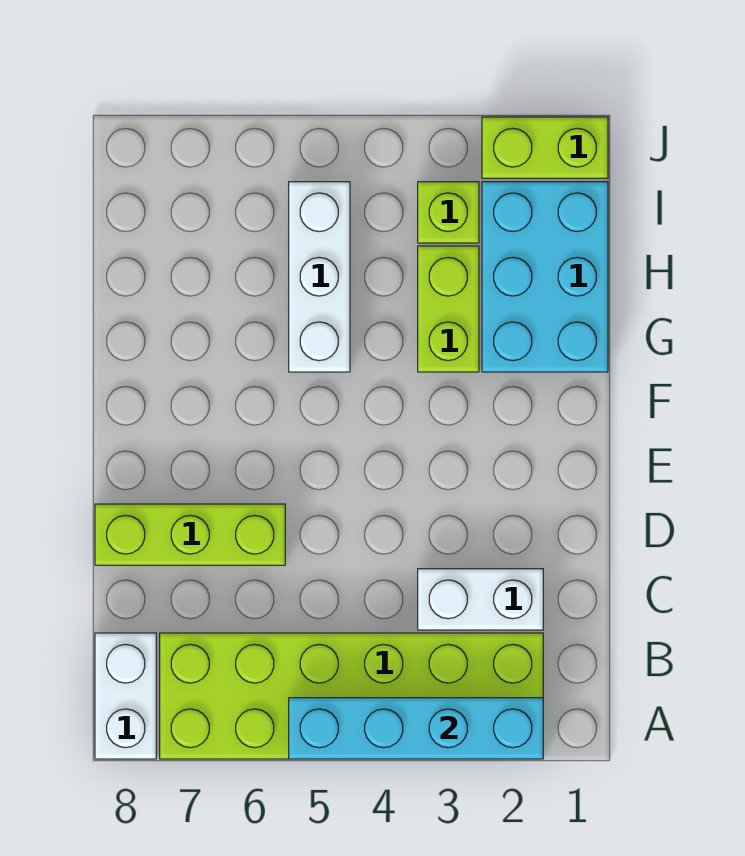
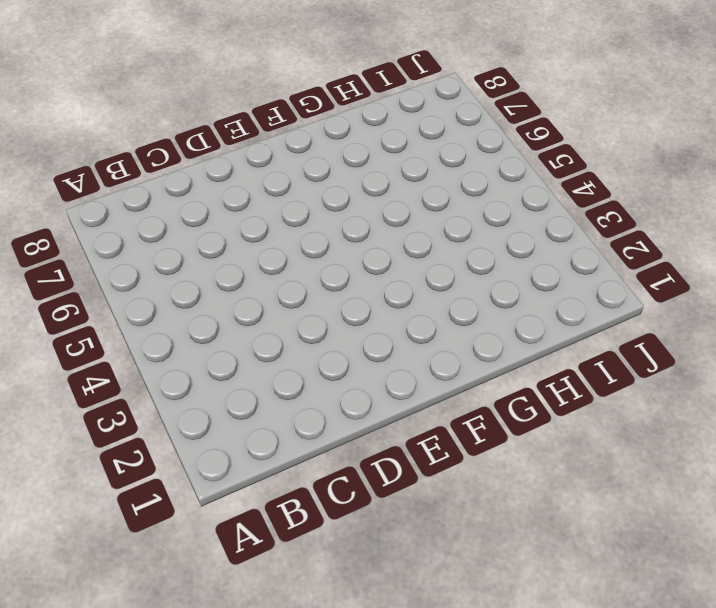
none -> lime 2x6 brick [160,633,543,759]
none -> white 1x2 brick [95,633,156,759]

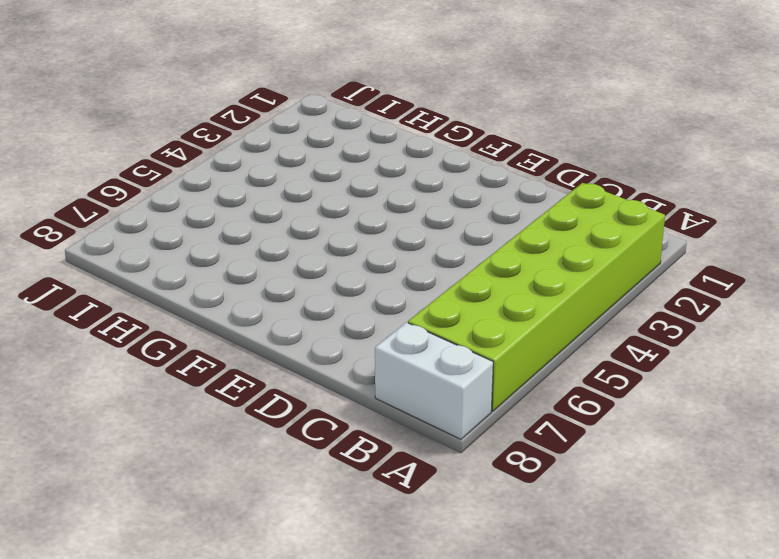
none -> white 1x2 brick [418,569,543,630]
none -> lime 1x3 brick [95,504,285,565]

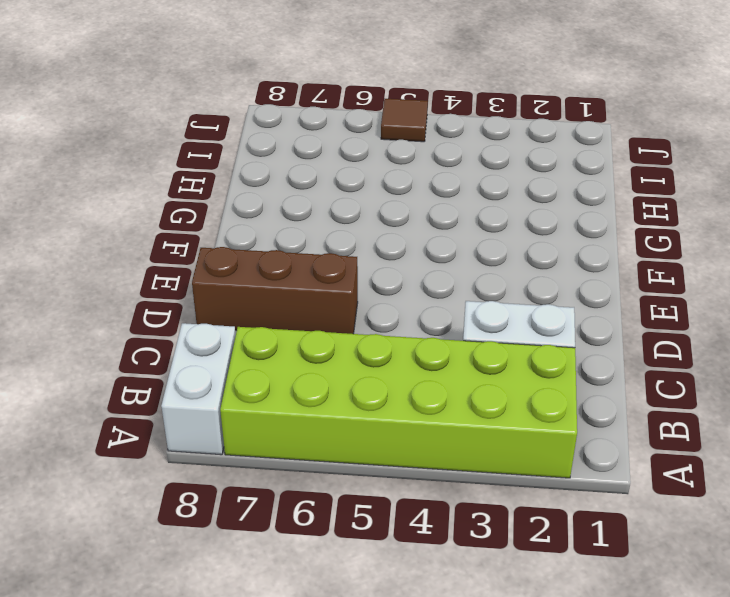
brown 1x3 brick [192,247,358,334] -> lime 1x3 brick [95,504,285,565]
brown 1x1 tile [381,99,428,142] -> none
none -> cyan 2x3 brick [482,182,608,372]
none -> lime 1x2 brick [418,246,479,372]

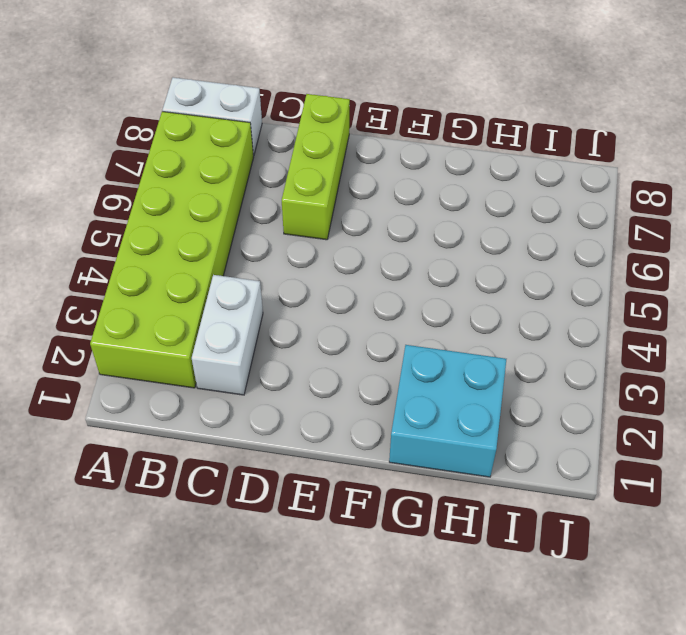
cyan 2x2 brick [389,345,506,477] -> cyan 2x3 brick [482,182,608,372]
none -> lime 1x2 brick [418,246,479,372]
none -> white 1x3 brick [289,182,350,372]

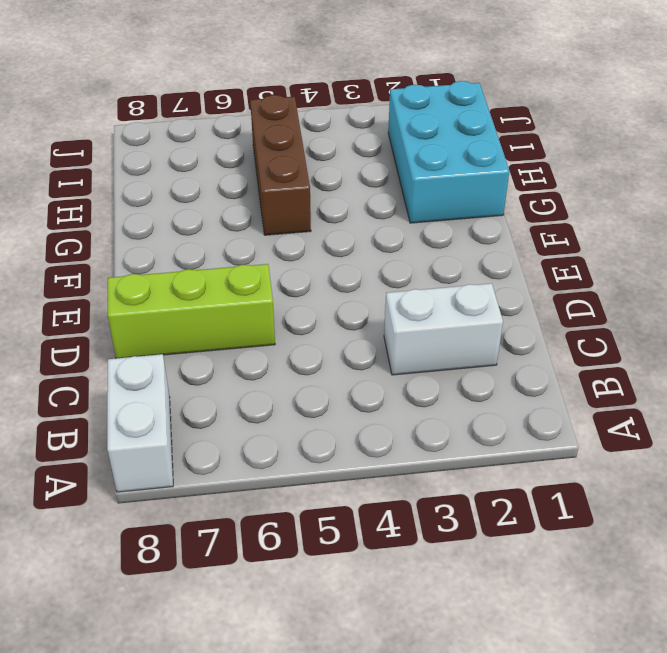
brown 1x3 brick [250,95,311,235] -> white 1x3 brick [289,182,350,372]
none -> lime 2x6 brick [160,633,543,759]
none -> lime 1x2 brick [418,246,479,372]

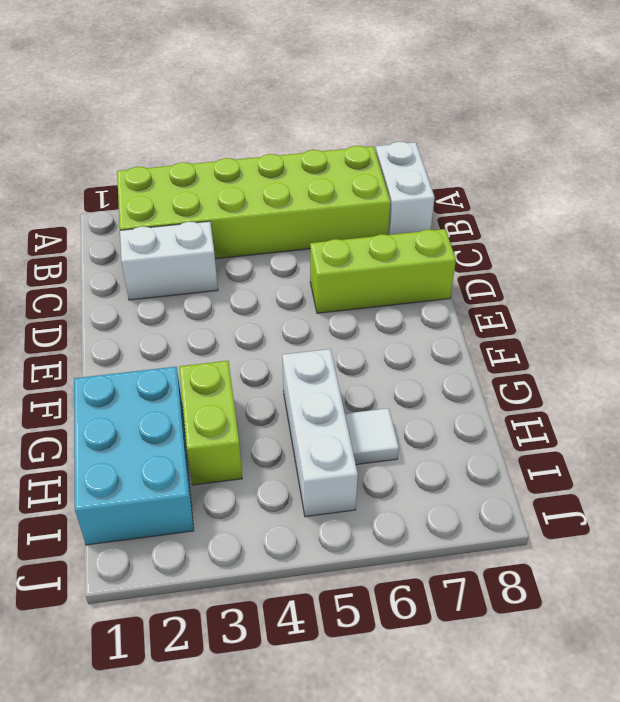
white 1x1 tile [345,408,399,465] -> none
none -> lime 1x1 brick [418,182,479,243]
none -> lime 1x2 brick [482,117,608,178]

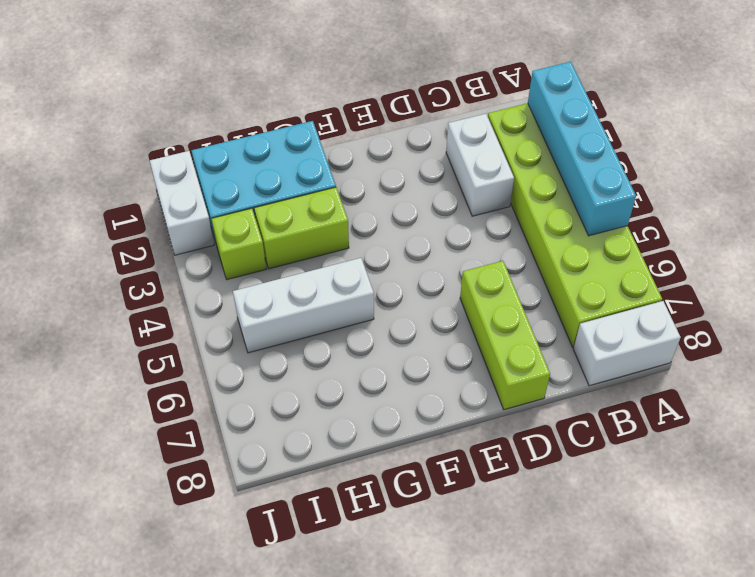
white 1x2 brick [150,151,214,255] -> lime 1x2 brick [482,117,608,178]

